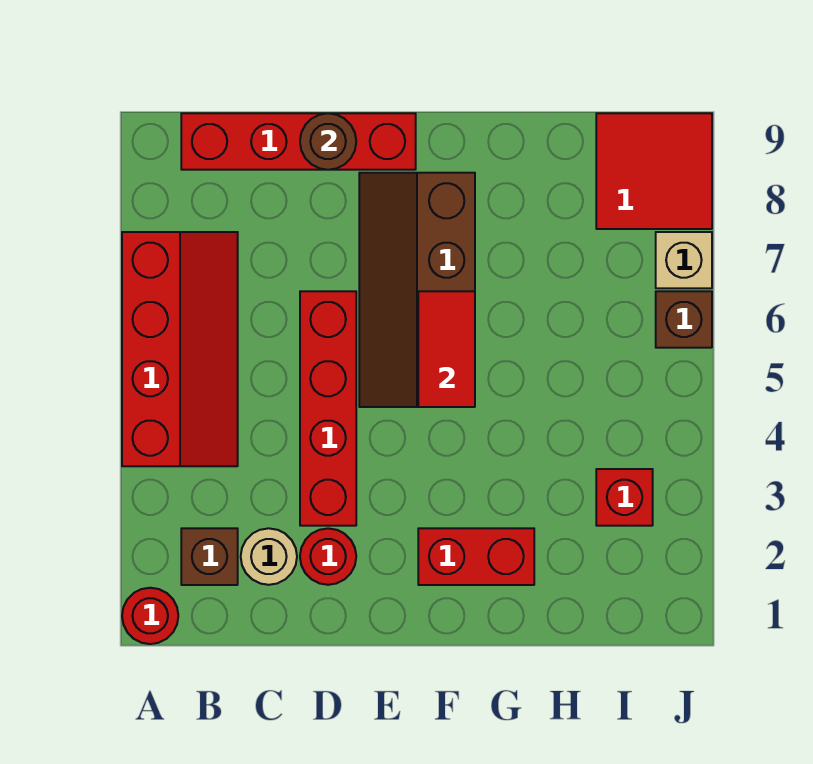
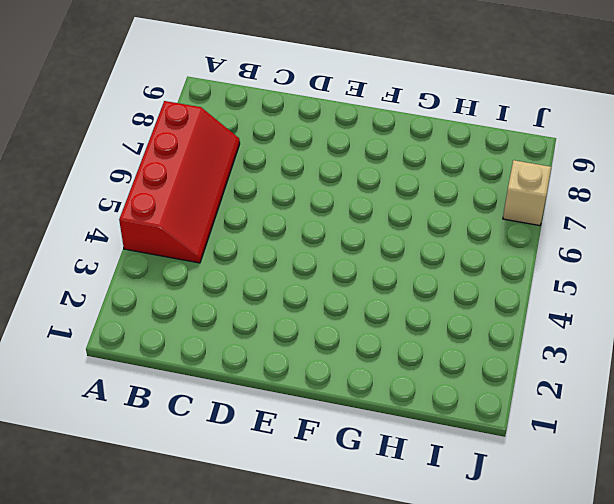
none -> red 1x1 round brick [122,588,178,644]
none -> brown 1x1 brick [181,528,238,585]
none -> red 1x4 brick [181,113,416,170]

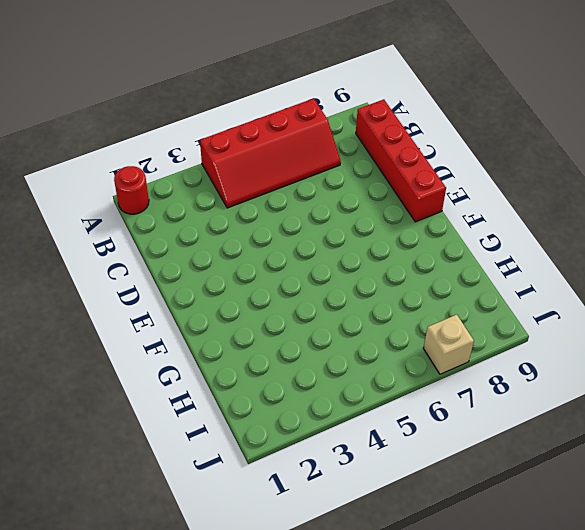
none -> brown 1x1 brick [181,528,238,585]
none -> tan 1x1 round brick [241,528,297,585]
none -> red 1x1 round brick [300,528,356,585]

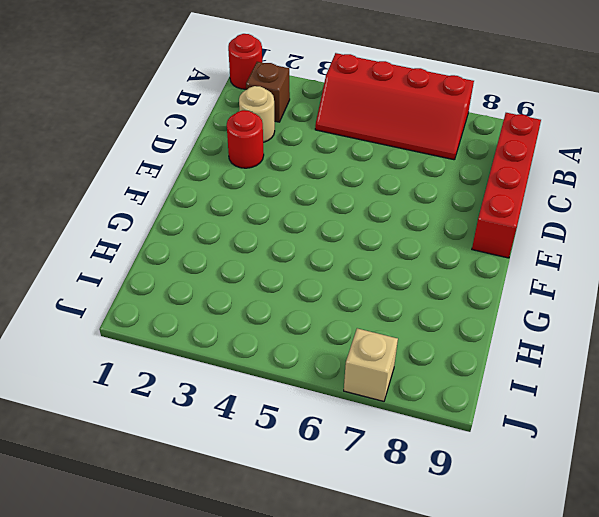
none -> red 1x4 brick [300,291,356,526]
none -> brown 2x4 slope [359,173,475,407]
none -> red 1x2 brick [418,528,534,585]

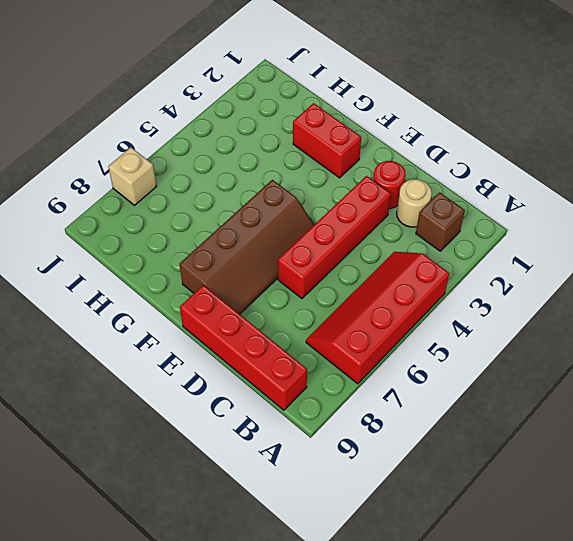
none -> red 1x1 round brick [122,588,178,644]
none -> red 1x1 brick [596,469,653,526]
none -> red 2x2 tile [596,113,712,229]

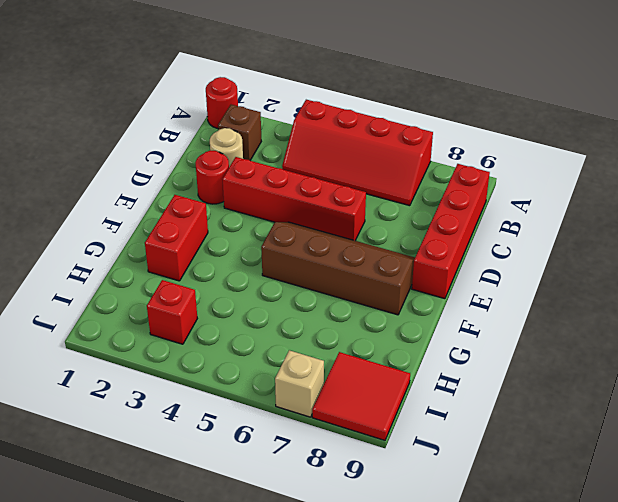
none -> brown 1x1 brick [656,291,712,348]
none -> brown 1x1 round brick [300,113,356,170]
none -> red 1x2 tile [418,291,475,407]

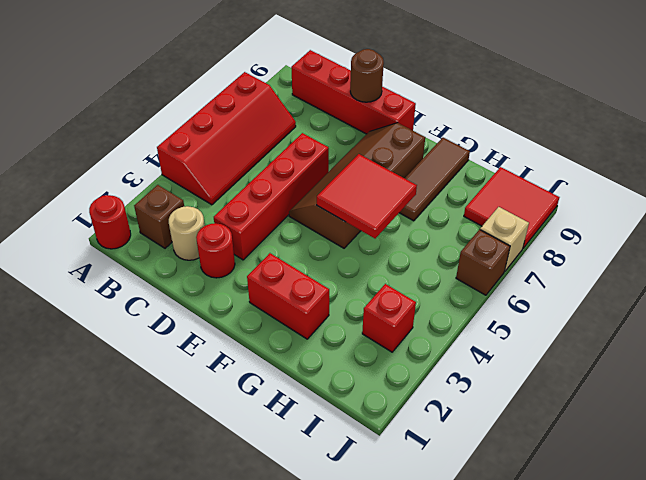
red 2x2 tile [317,154,417,238] -> red 1x2 tile [418,291,475,407]
brown 1x3 tile [399,138,470,221] -> none

